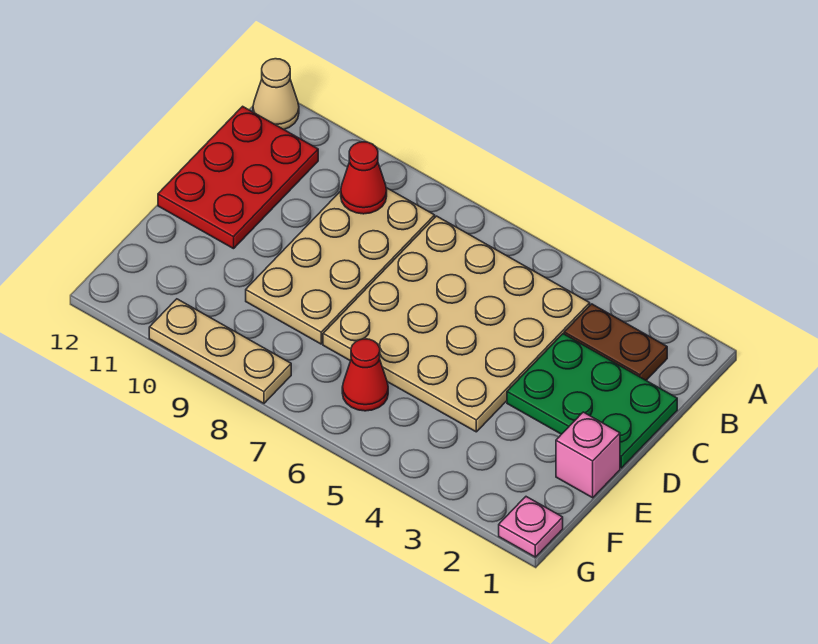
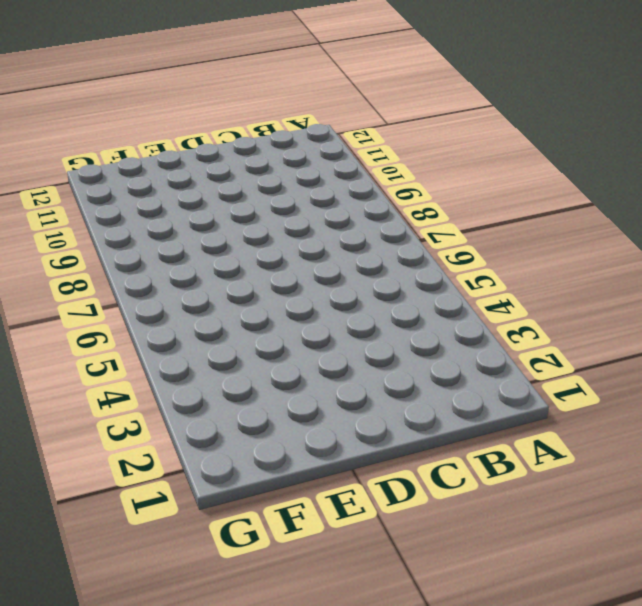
none -> tan 1x1 cone [253,59,299,129]
none -> brown 1x2 plate [564,304,667,380]

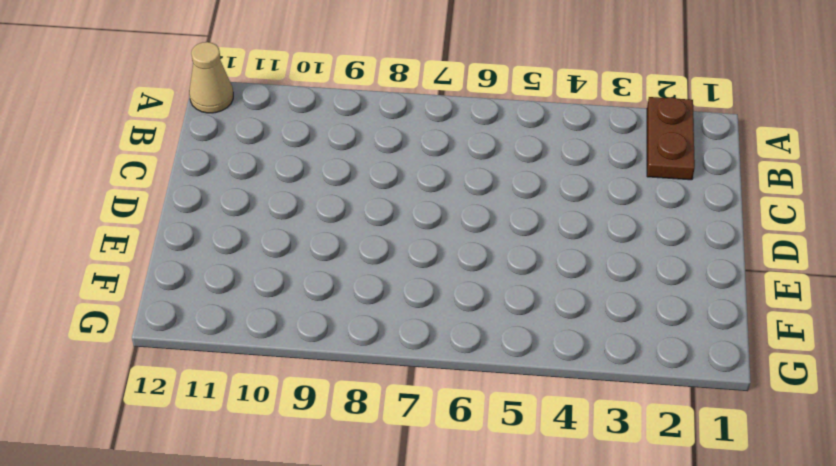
brown 1x2 plate [647,97,695,180] -> brown 1x2 plate turned to [564,304,667,380]
none -> tan 4x4 plate [323,216,590,432]
none -> tan 2x4 plate [246,188,435,344]

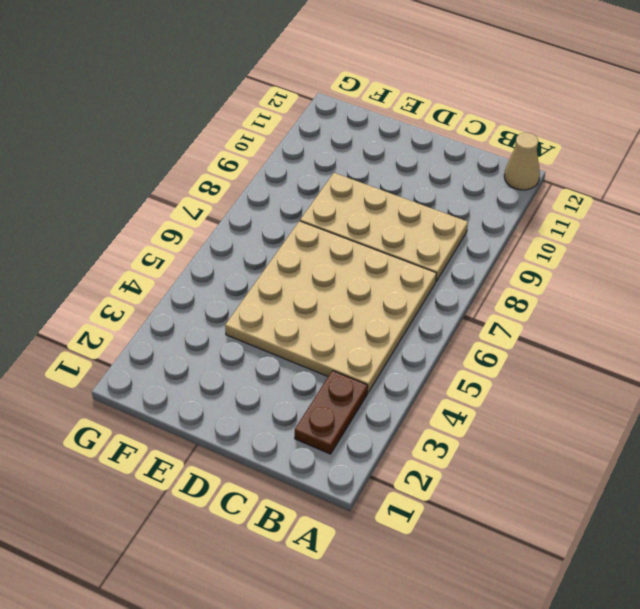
none -> red 2x3 plate [158,106,318,249]
none -> green 2x3 plate [507,334,677,468]

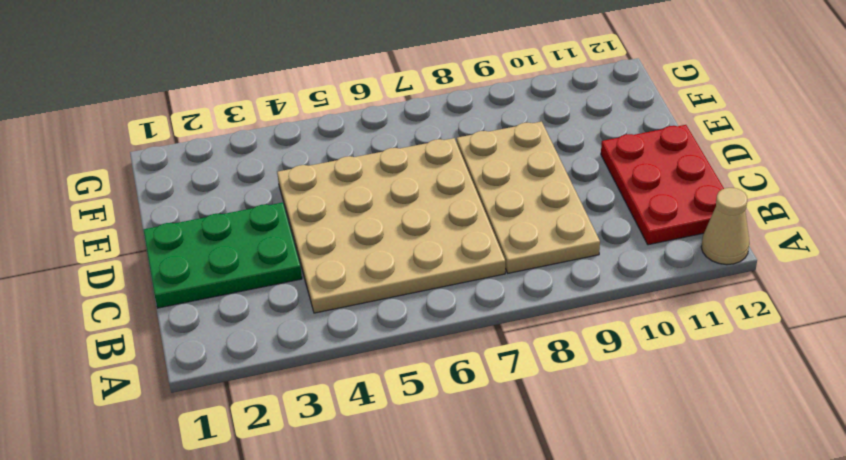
none -> brown 1x2 plate [564,304,667,380]
none -> pink 1x1 brick [556,412,620,498]

